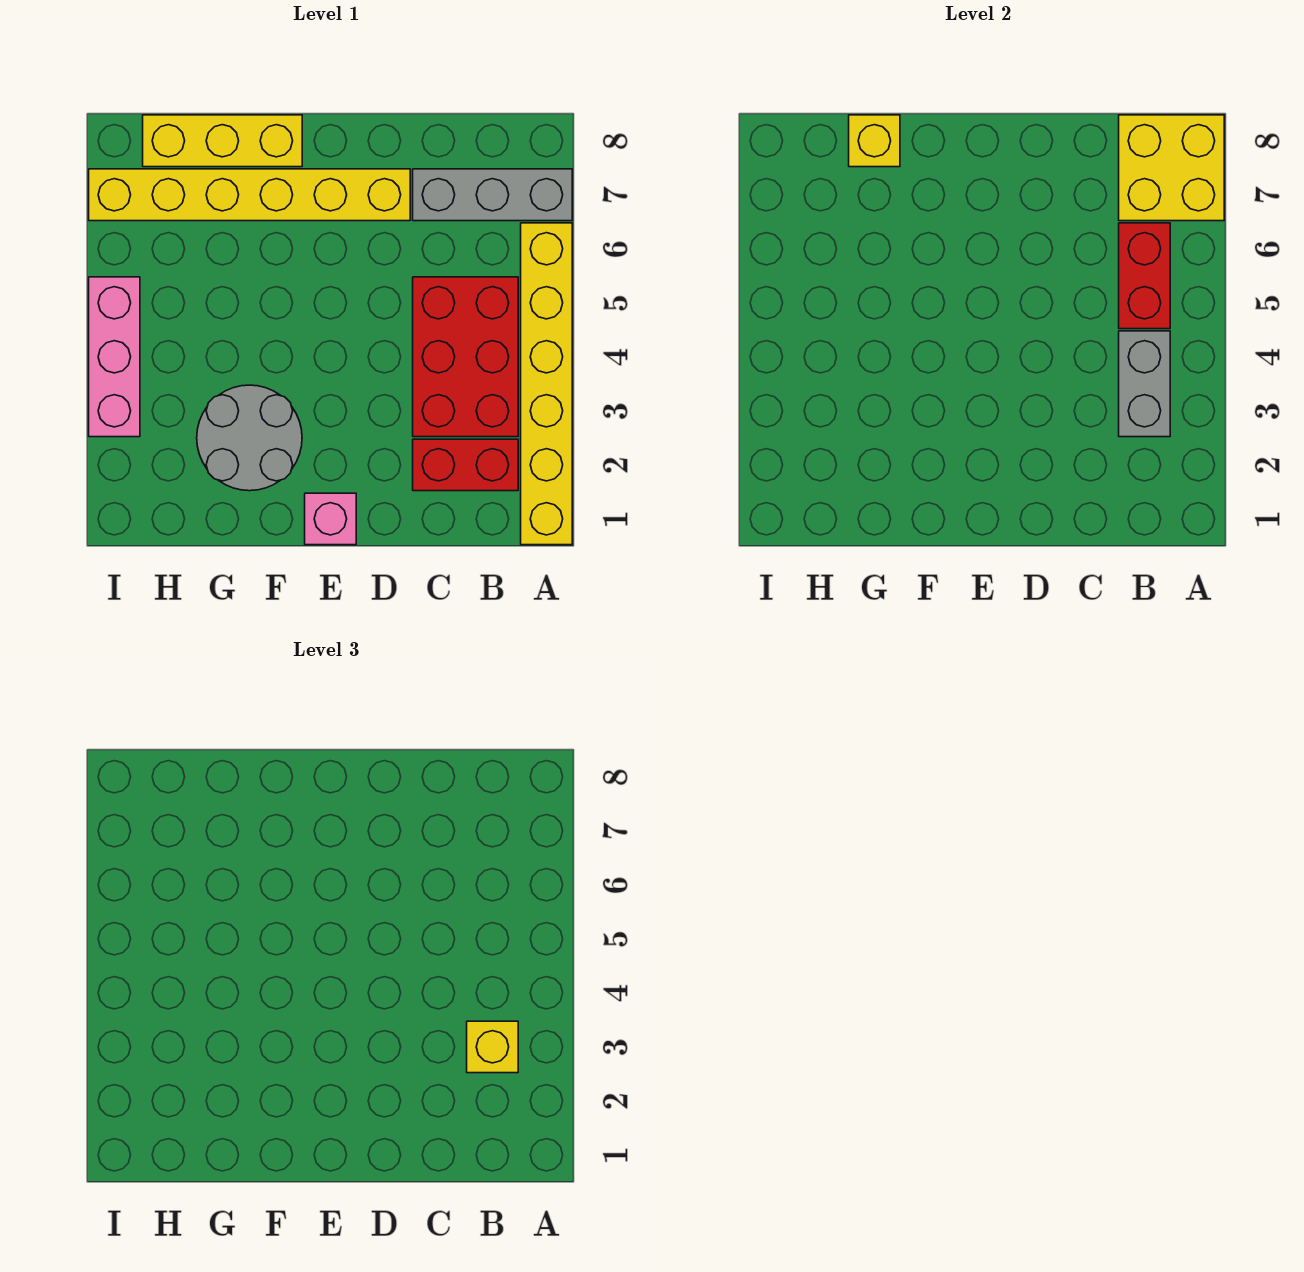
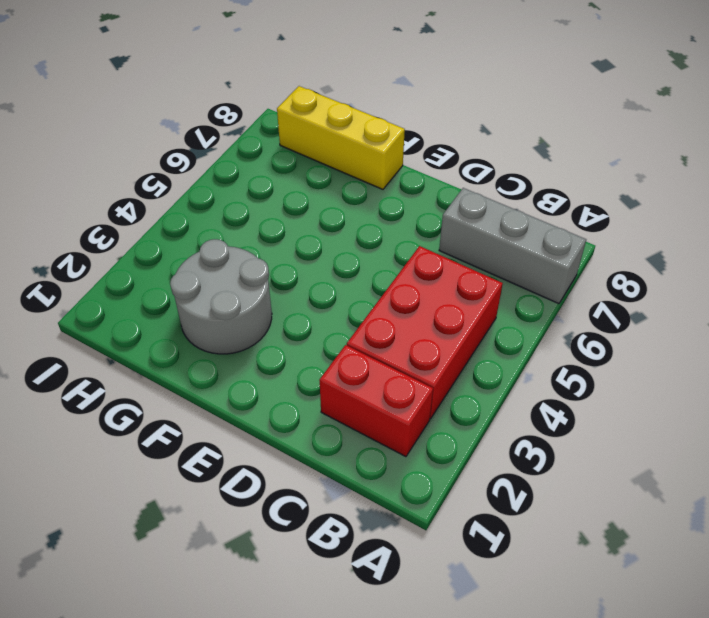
none -> yellow 1x6 brick [521,223,572,545]
none -> yellow 1x6 brick [89,169,410,221]
none -> pink 1x1 brick [305,493,356,545]

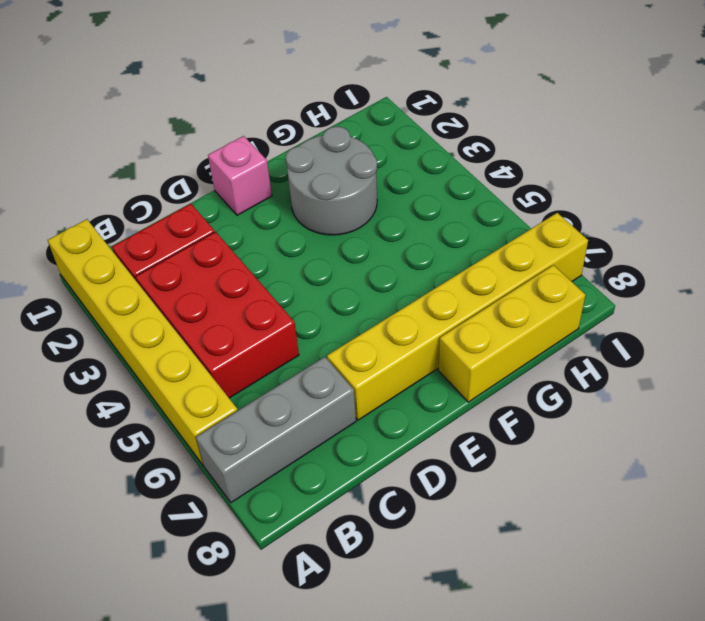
none -> pink 1x3 brick [89,277,140,437]
none -> yellow 2x2 brick [1119,115,1224,221]
none -> grey 1x2 brick [1119,331,1170,437]

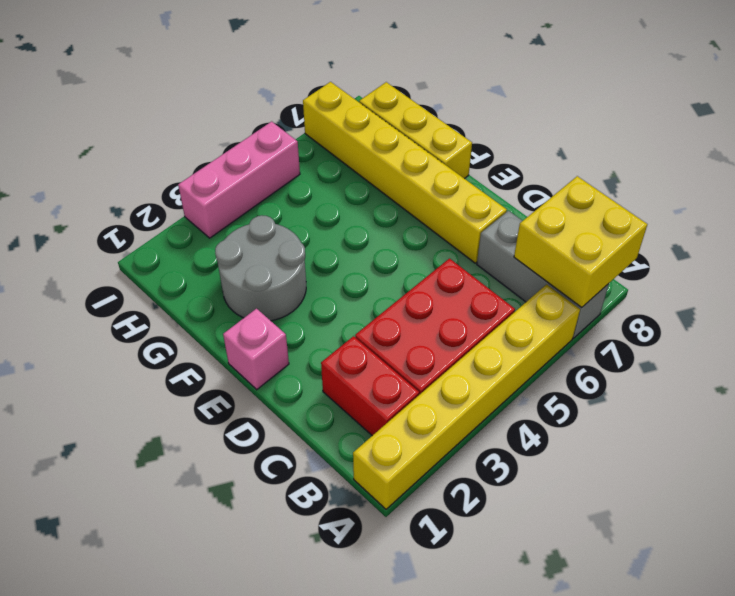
none -> grey 1x2 brick [1119,331,1170,437]
none -> red 1x2 brick [1119,223,1170,329]
none -> yellow 1x1 brick [849,115,900,167]

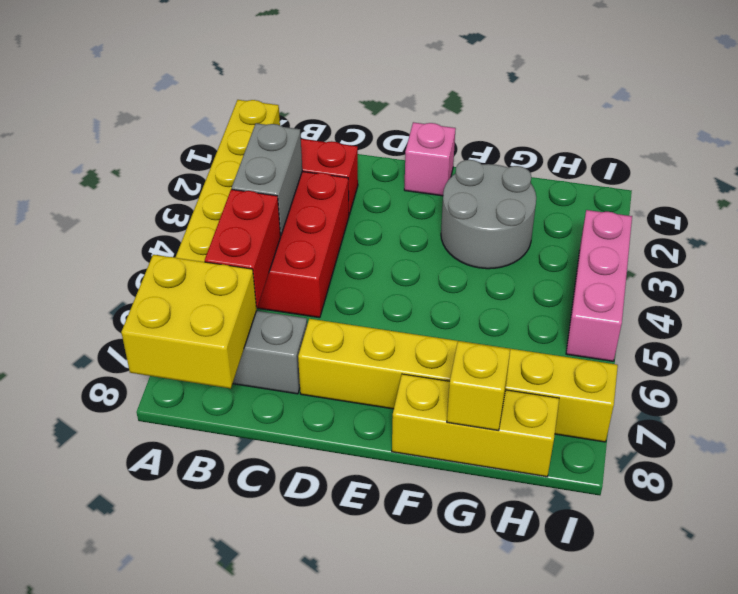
none -> yellow 1x1 brick [467,1021,518,1073]

